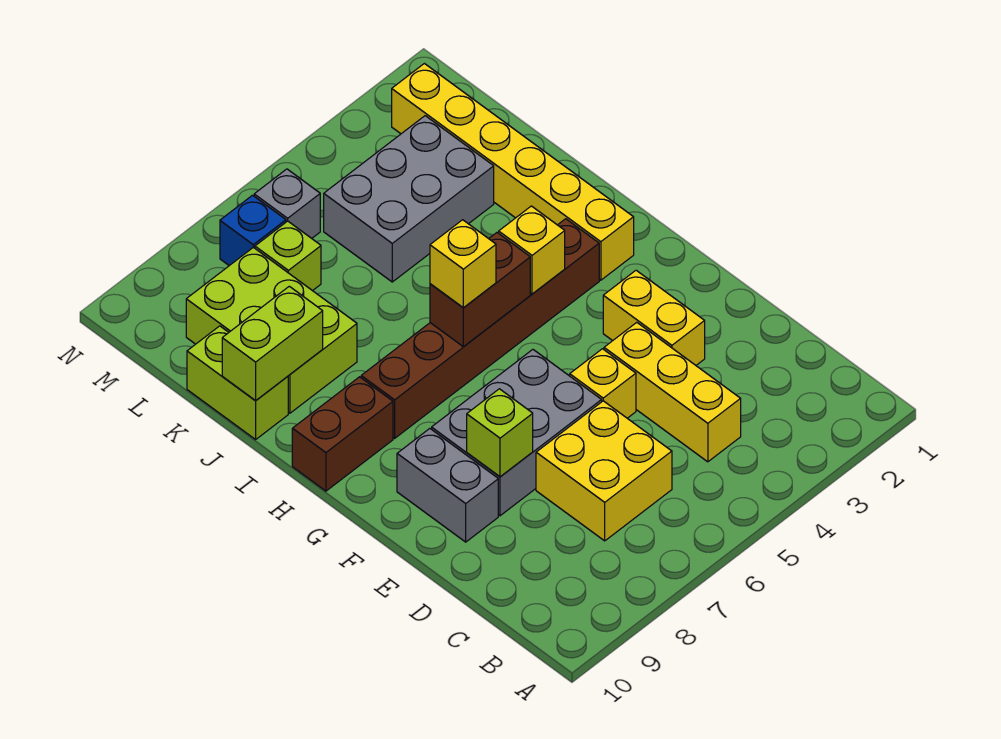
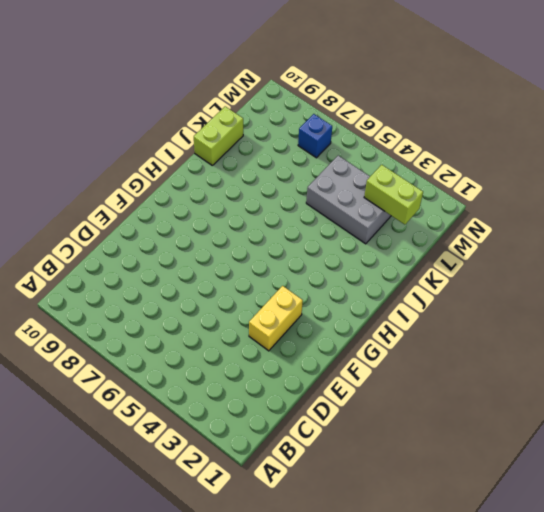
lime 1x2 brick [364,165,423,225] -> lime 1x2 brick moved to [222,286,323,401]
none -> yellow 1x3 brick [604,322,741,462]
none -> yellow 2x2 brick [536,401,672,541]
none -> yellow 1x1 brick [570,349,636,418]

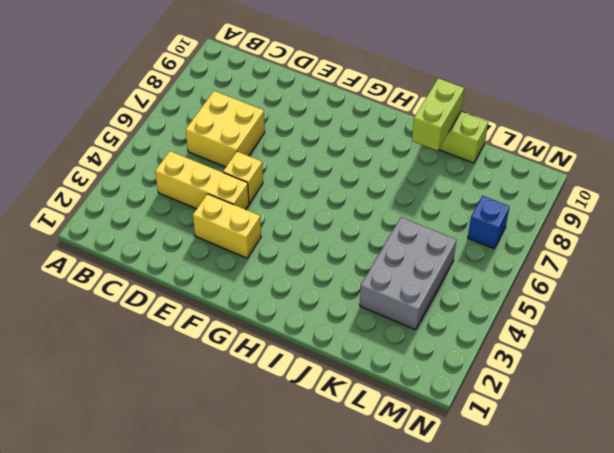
none -> grey 2x3 brick [432,350,602,516]
none -> grey 1x2 brick [397,429,498,542]
none -> yellow 1x6 brick [392,64,634,280]

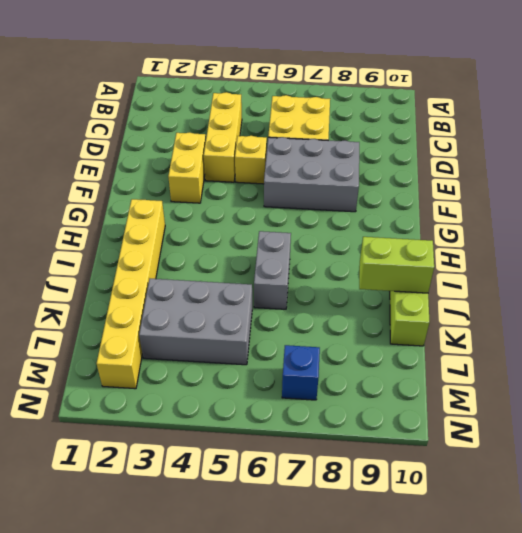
grey 1x2 brick [254,231,291,309] -> grey 1x2 brick moved to [397,429,498,542]
none -> brown 1x6 brick [361,219,599,438]
none -> brown 1x2 brick [292,377,393,491]
none -> lime 2x3 brick [186,247,357,413]

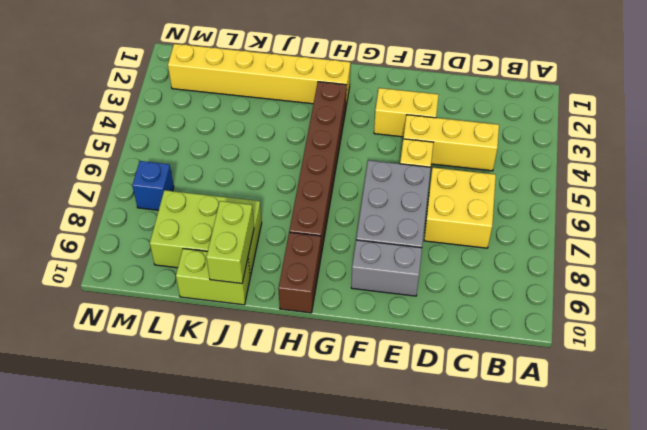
none -> grey 2x3 brick [324,116,494,282]
none -> lime 1x1 brick [255,221,321,291]
none -> grey 1x1 brick [254,169,320,238]

